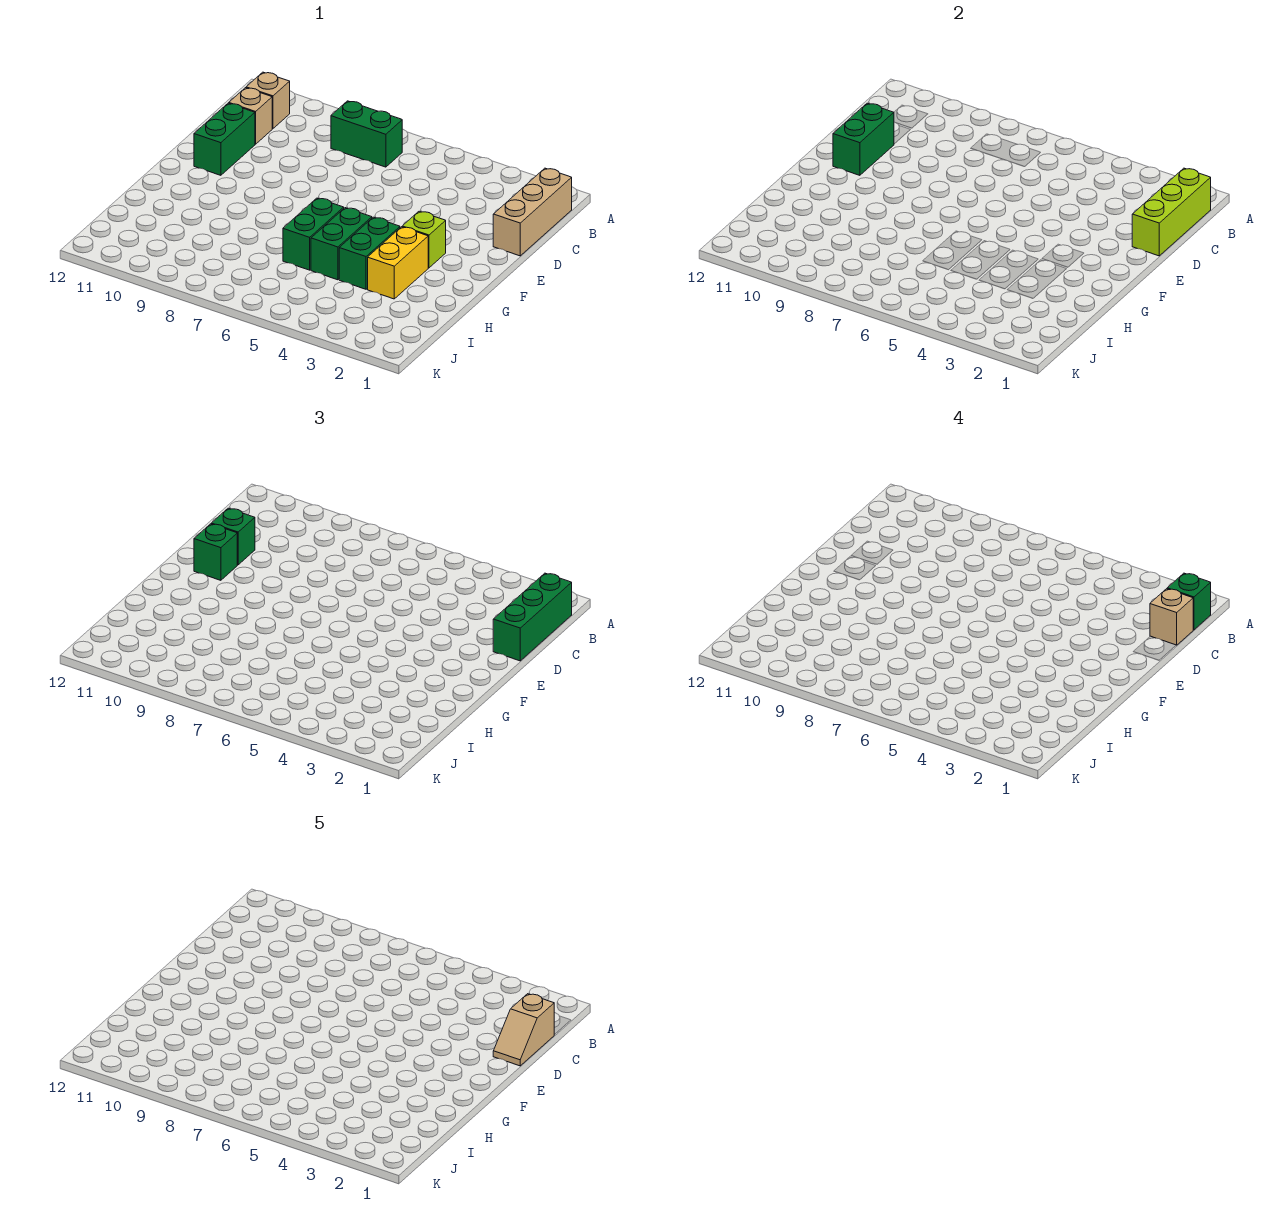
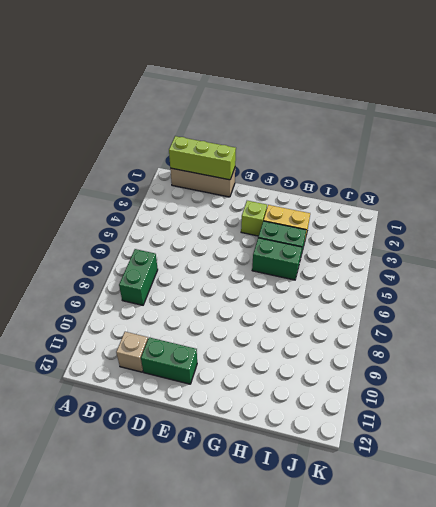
none -> tan 1x1 brick [246,72,290,129]
none -> green 1x2 brick [283,198,344,270]
none -> green 1x2 brick [833,103,894,175]

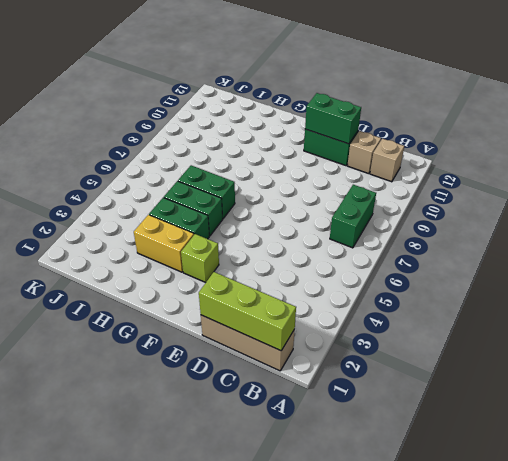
none -> green 1x3 brick [493,573,572,661]
none -> green 1x1 brick [211,508,255,565]
none -> green 1x1 brick [194,524,237,580]

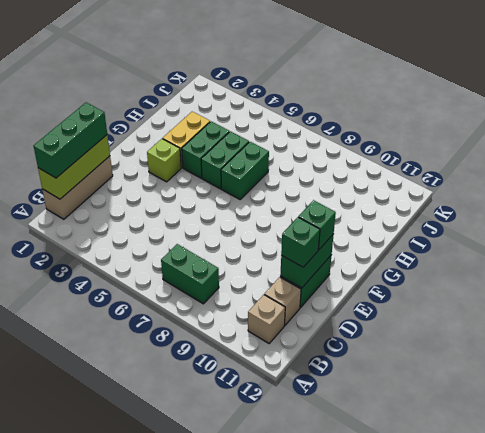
none -> green 1x1 brick [1167,573,1211,630]
none -> tan 1x1 brick [1150,589,1193,645]
none -> tan 1x2 slope [493,994,554,1066]

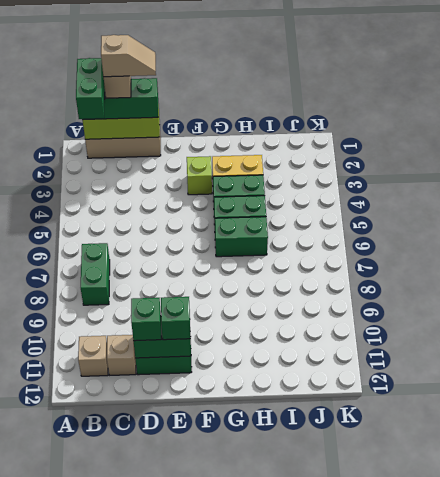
green 1x2 brick [76,58,105,119] -> green 1x1 brick [1167,573,1211,630]

